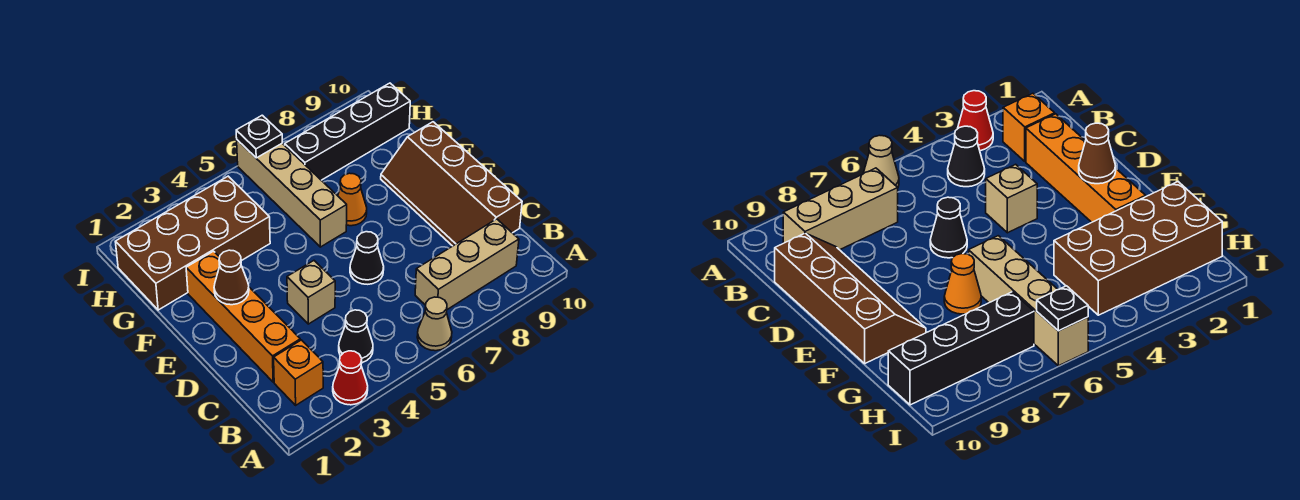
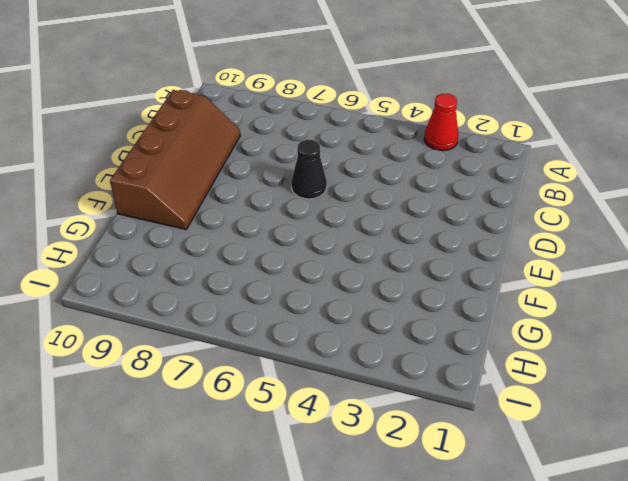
none -> tan 1x1 cone [417,297,452,351]
none -> orange 1x1 brick [274,340,323,405]
none -> black 1x1 cone [339,310,373,363]

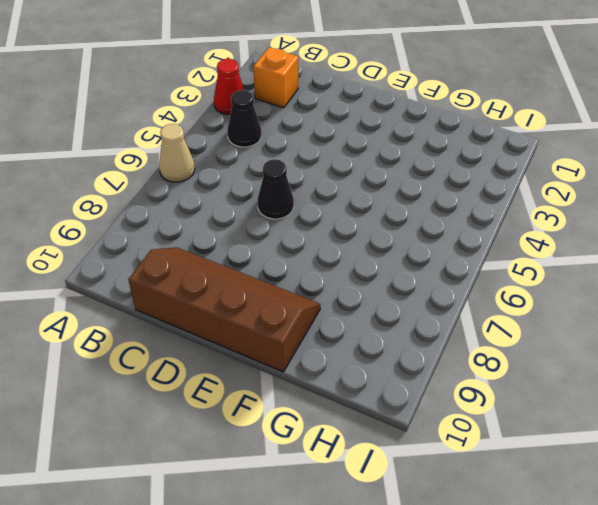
none -> tan 1x3 brick [415,219,519,310]
none -> orange 1x4 brick [186,251,300,382]
none -> tan 1x1 brick [287,261,335,324]

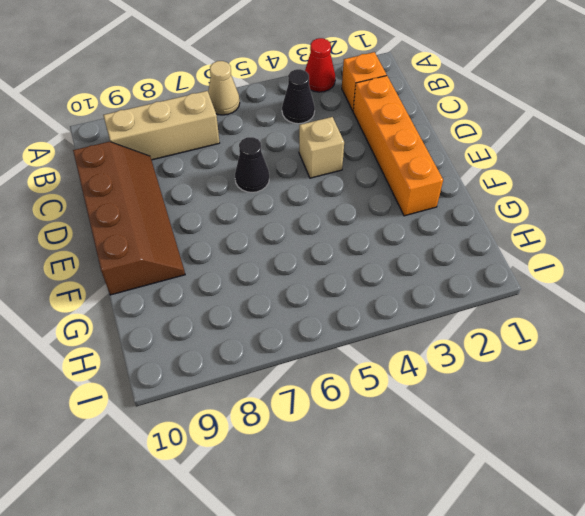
none -> tan 1x4 brick [237,140,347,247]
none -> orange 1x1 cone [338,173,367,226]
none -> brown 2x4 brick [115,176,270,310]

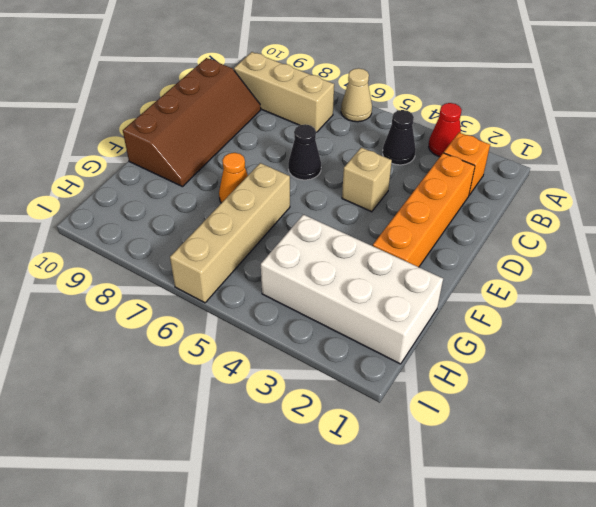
white 2x4 brick [261,215,443,364] -> brown 2x4 brick [115,176,270,310]
none -> black 1x4 brick [285,83,410,180]
none -> brown 1x1 cone [214,250,249,305]
none -> black 1x1 plate [236,115,282,158]

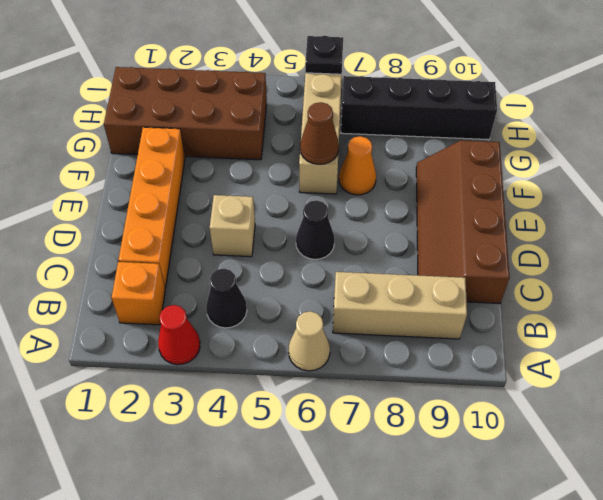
brown 1x1 cone [300,102,339,164] -> brown 1x1 cone moved to [214,250,249,305]

